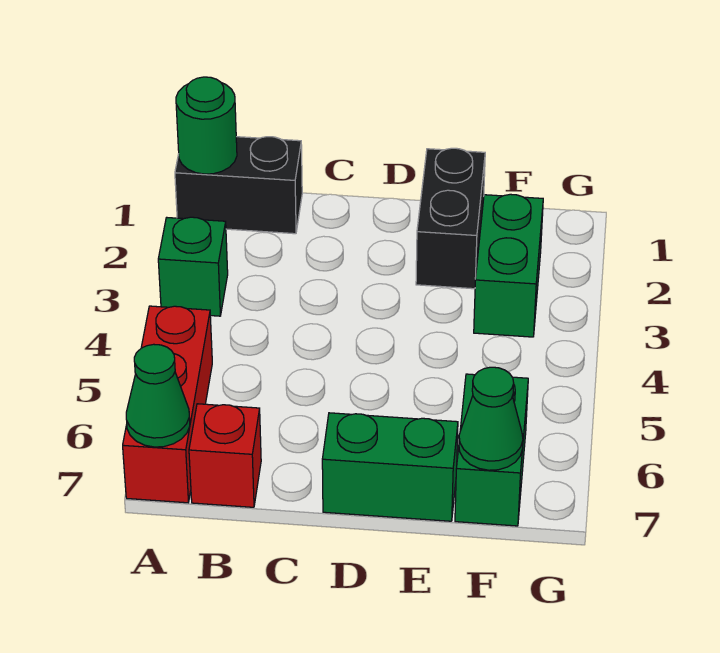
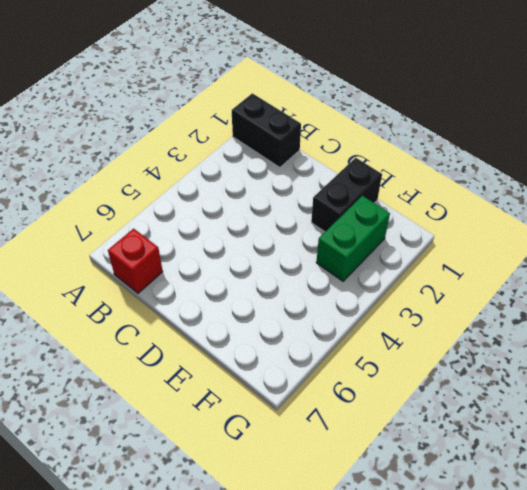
none -> green 1x1 brick [158,217,228,316]
none -> red 1x3 brick [123,306,212,503]

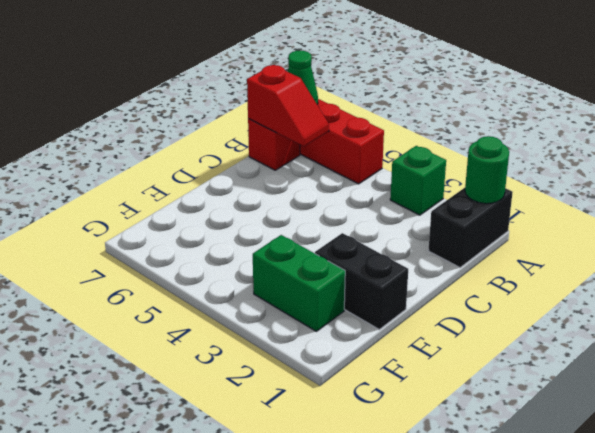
red 1x2 slope [247,65,329,146] -> none
none -> green 1x2 brick [322,413,458,521]
none -> green 1x2 brick [455,374,528,526]

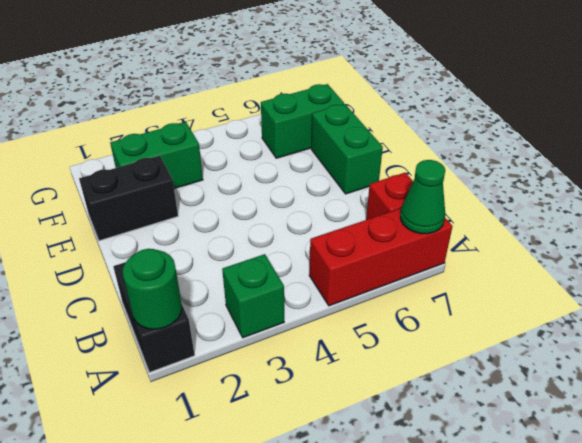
none -> green 1x1 cone [459,367,523,470]

